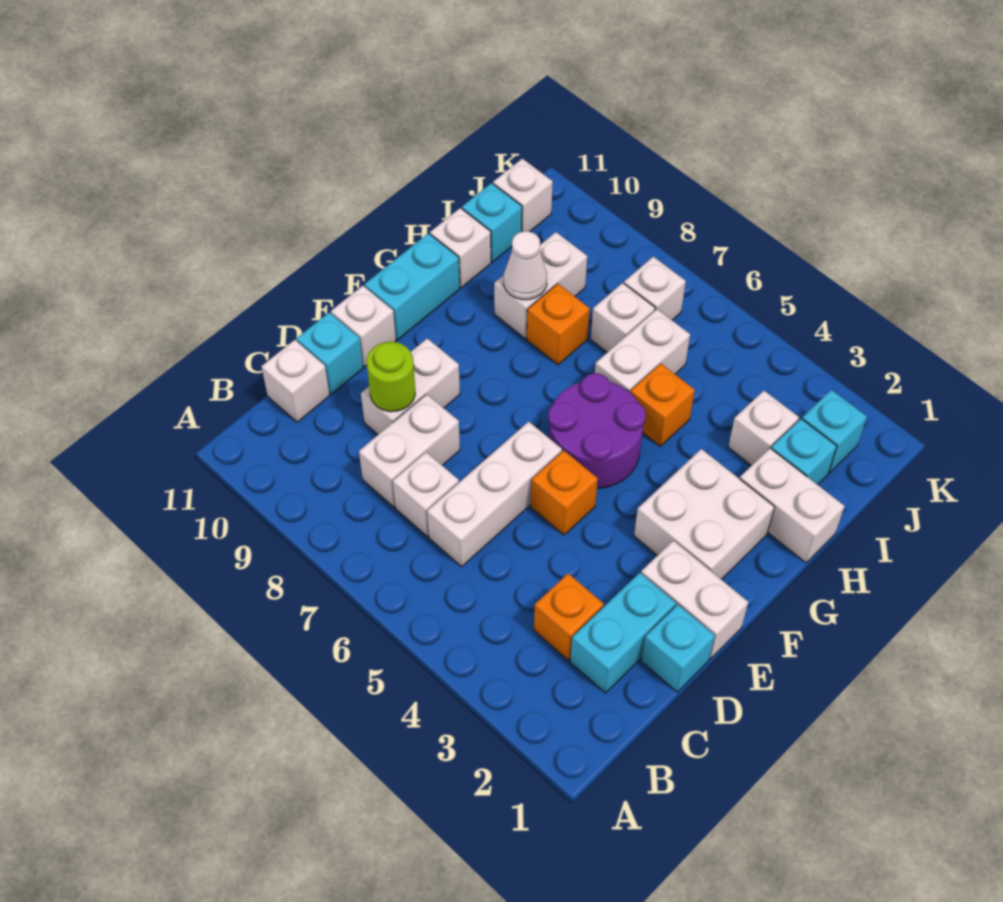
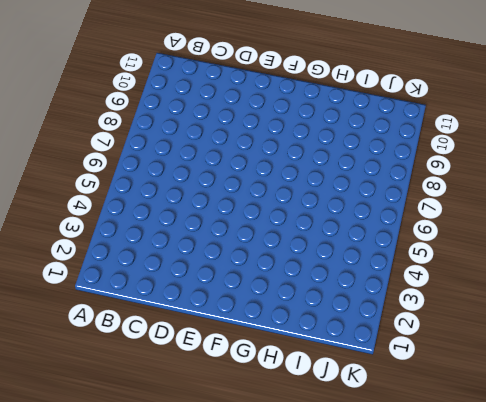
none -> cyan 1x2 brick [570,573,676,693]
none -> orange 1x1 brick [534,573,604,660]
none -> white 1x3 brick [427,422,562,567]
none -> white 1x1 brick [393,452,459,537]

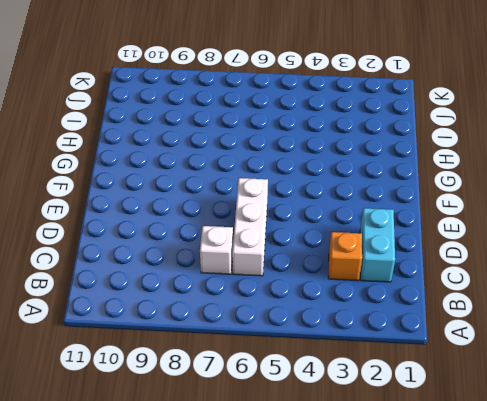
none -> white 1x2 brick [359,394,460,507]
none -> white 1x1 brick [262,340,330,422]
none -> cyan 1x1 brick [641,605,715,692]
none -> white 1x2 brick [361,338,460,434]

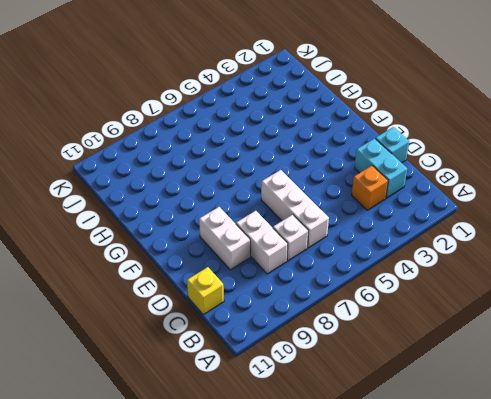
yellow 1x1 brick [187,267,224,315] -> white 1x1 brick [262,340,330,422]
none -> cyan 1x1 brick [297,312,363,394]
none -> white 1x2 brick [641,541,748,659]
none -> orange 1x1 brick [531,450,598,535]
none -> white 1x1 brick [331,286,396,367]

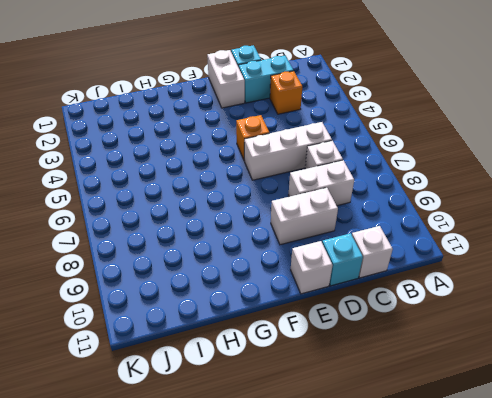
none -> white 2x2 brick [634,449,774,579]
none -> purple 2x2 round brick [548,373,646,488]
none -> cyan 1x2 brick [365,233,460,340]
none -> white 1x2 brick [740,448,845,563]

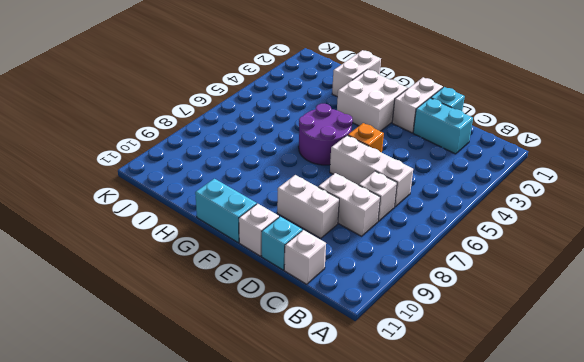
none -> orange 1x1 brick [534,573,604,660]
none -> orange 1x1 brick [630,364,695,446]
none -> white 1x2 brick [595,309,690,392]
none -> orange 1x1 brick [527,284,590,365]

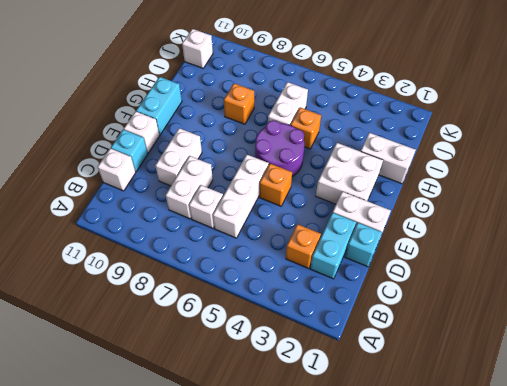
none -> white 1x2 brick [494,232,587,339]
none -> white 1x1 brick [430,208,491,288]
none -> cyan 1x1 brick [771,419,837,485]
none -> white 1x1 brick [728,391,799,466]

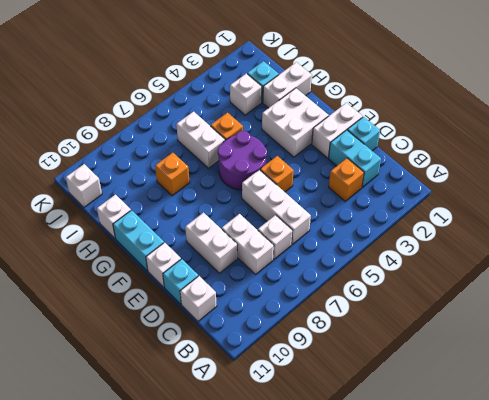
none -> white 1x2 brick [494,232,587,339]
none -> white 1x1 brick [591,283,655,352]
none -> cyan 1x1 brick [462,183,522,262]
none -> cyan 1x1 brick [802,390,867,473]

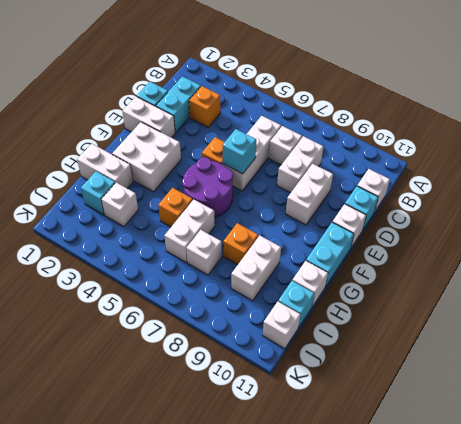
cyan 1x1 brick [223,129,256,174] -> cyan 1x1 brick moved to [802,390,867,473]
none -> white 1x1 brick [624,257,686,320]
none -> lime 1x1 round brick [367,342,415,412]
none -> white 1x1 cone [504,231,547,300]

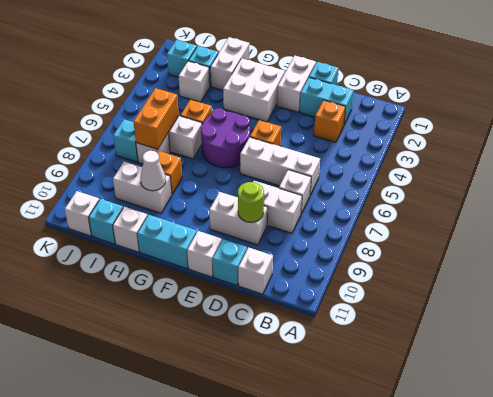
orange 1x2 brick [133,88,179,149] -> none
cyan 1x1 brick [113,119,138,162] -> white 1x1 brick [624,257,686,320]

